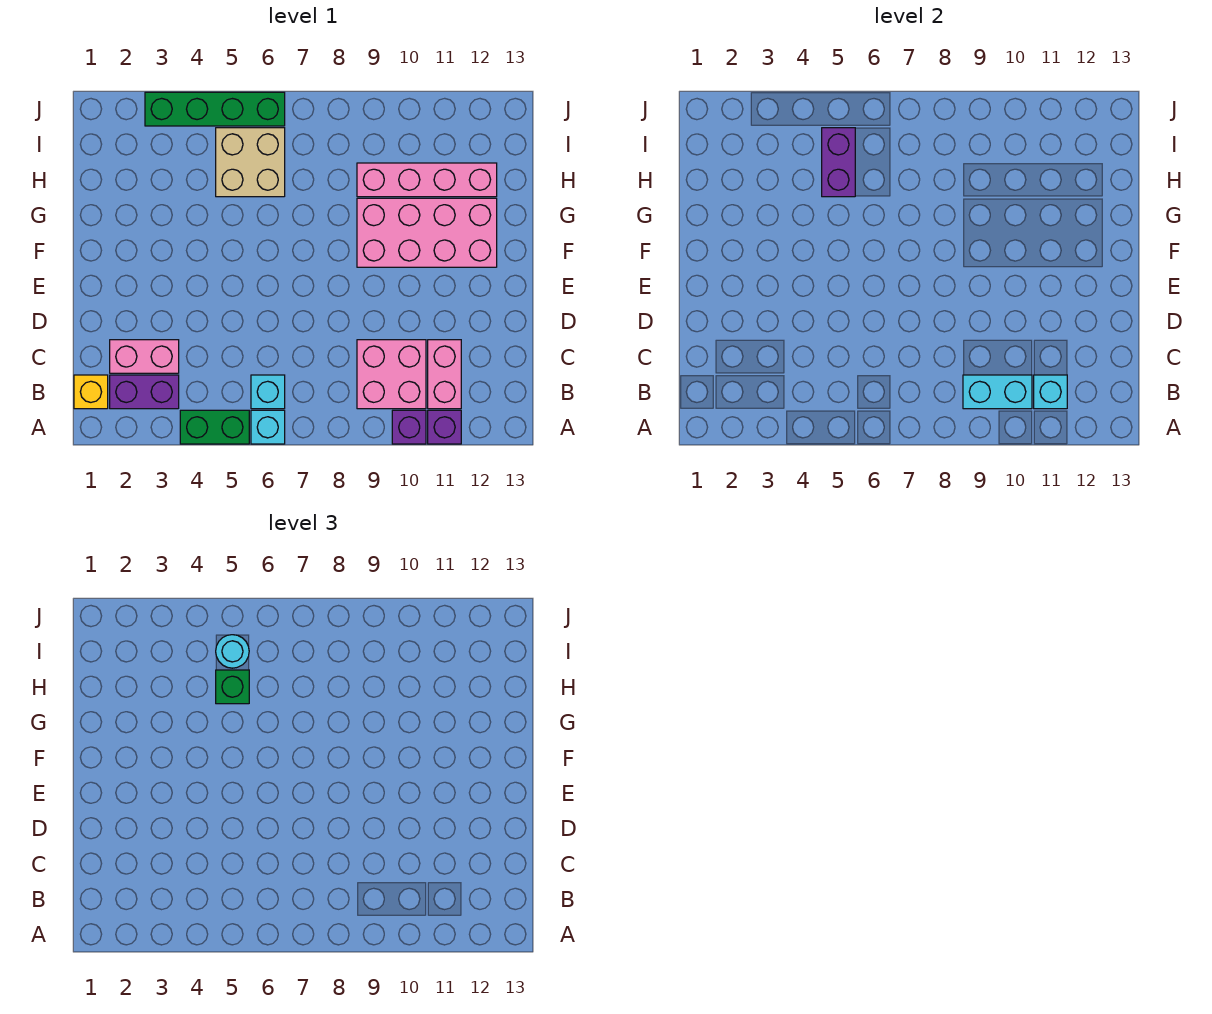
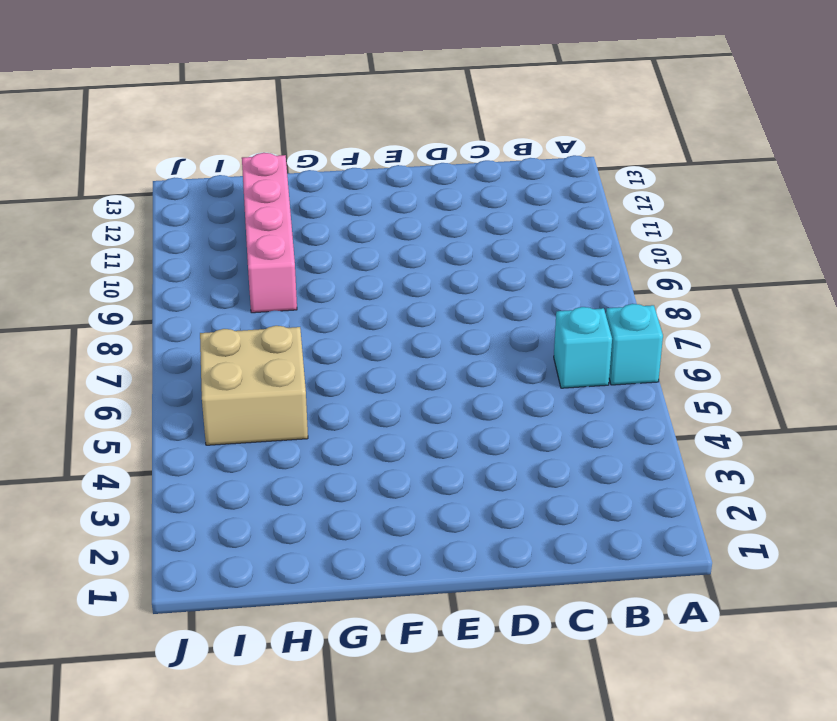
none -> green 1x2 brick [180,410,249,444]
none -> purple 1x1 brick [392,410,426,444]
none -> purple 1x1 brick [428,410,461,444]

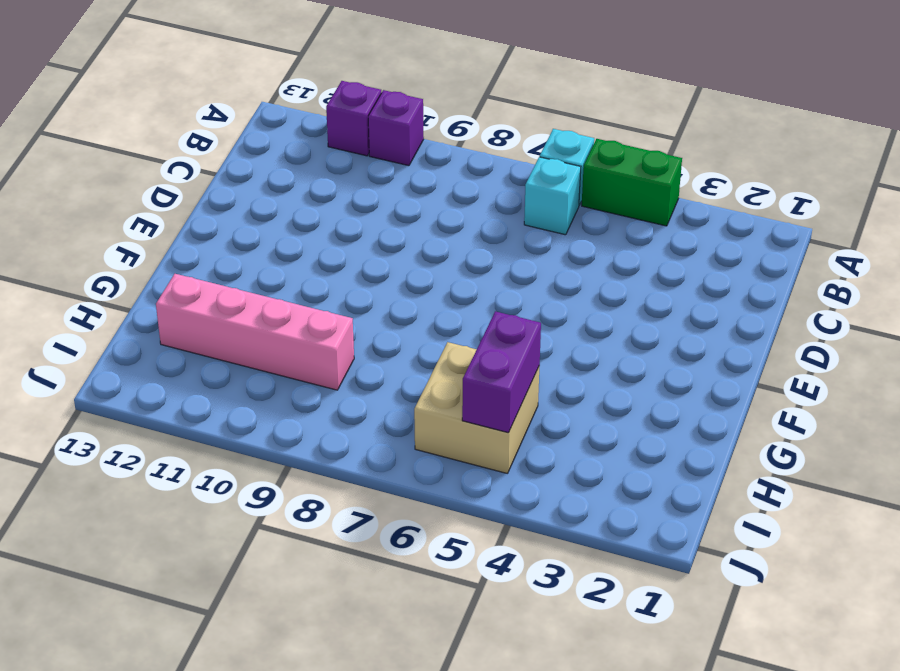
none -> yellow 1x1 brick [74,375,108,409]
none -> purple 1x2 brick [110,375,179,409]
none -> pink 2x2 brick [357,340,426,409]

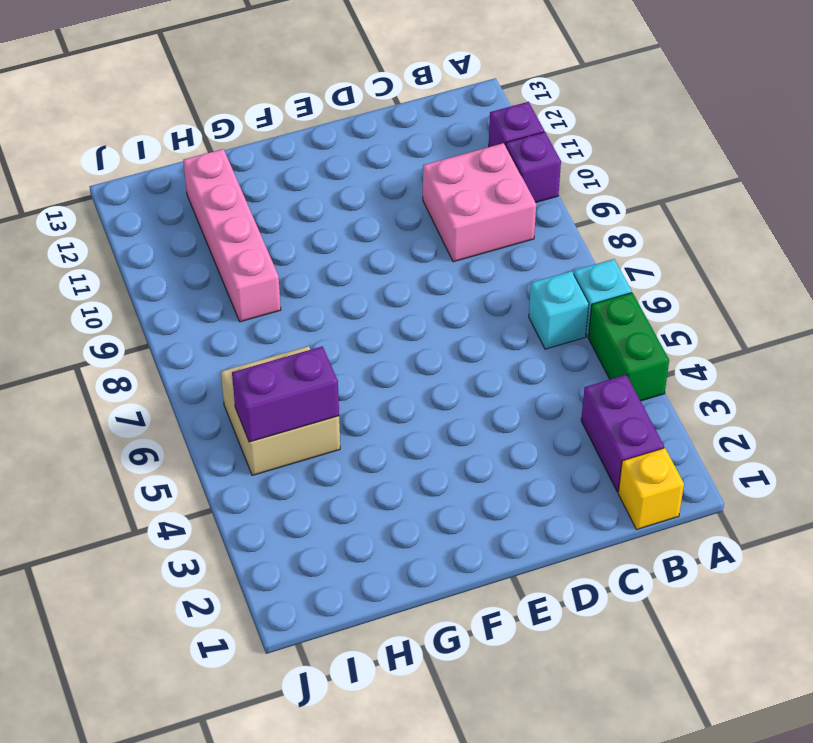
none -> pink 1x2 brick [428,340,461,409]
none -> pink 1x2 brick [110,340,179,373]
none -> pink 2x4 brick [357,198,497,267]

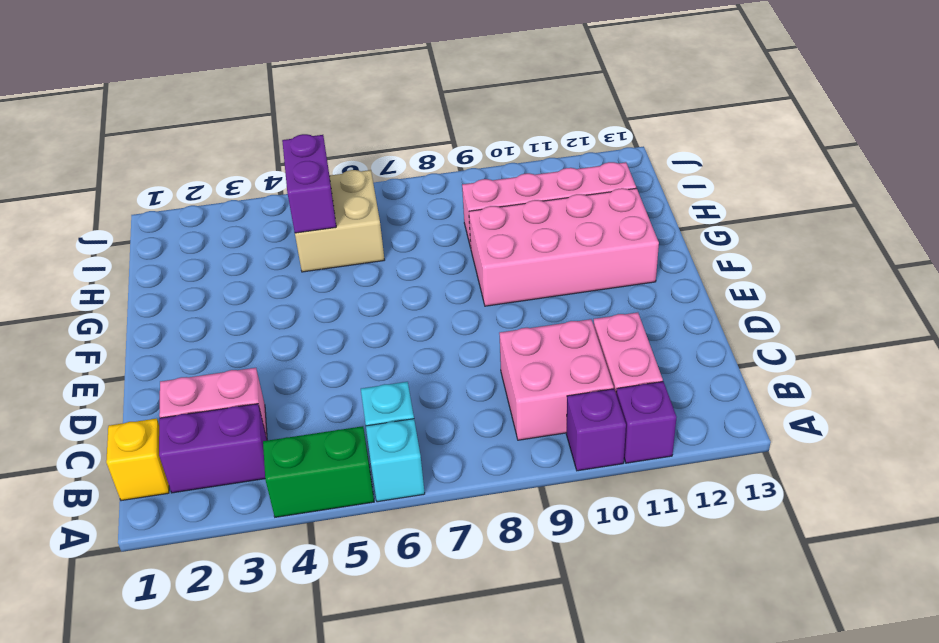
none -> green 1x4 brick [145,92,285,126]
none -> cyan 1x2 brick [963,375,1032,409]
none -> cyan 1x1 brick [1034,375,1067,409]

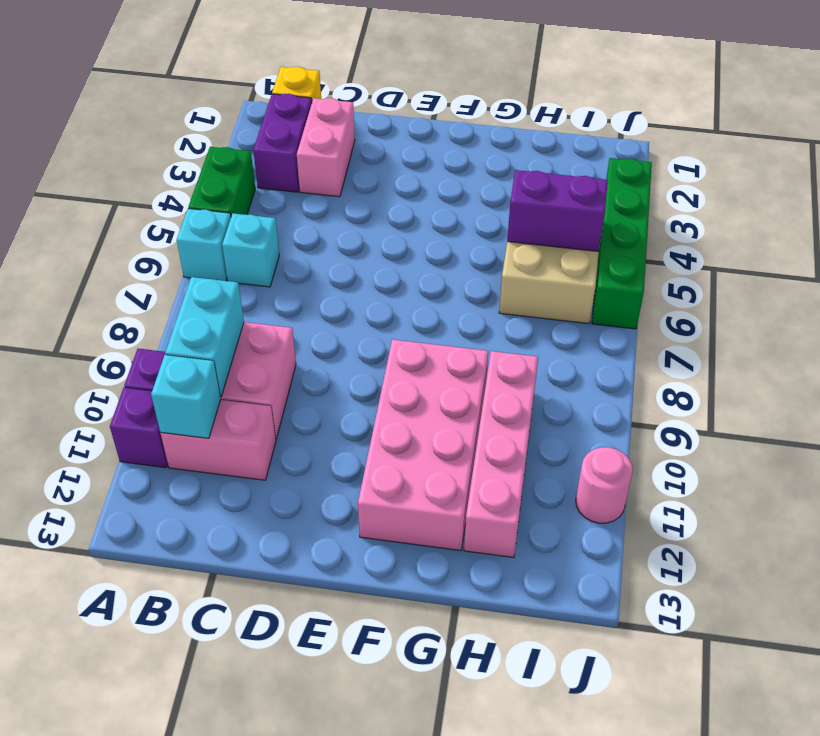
pink 1x1 round brick [576,447,633,523] -> none
none -> green 1x1 brick [216,670,249,704]
none -> cyan 1x1 round brick [216,635,249,668]

